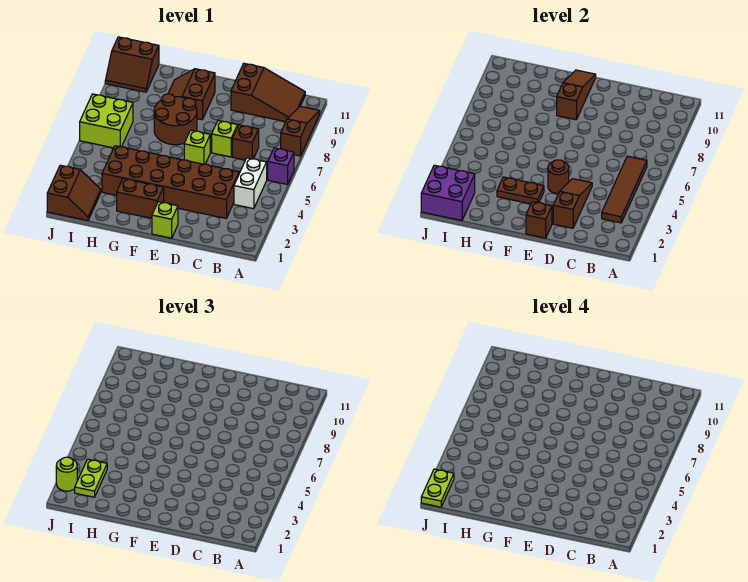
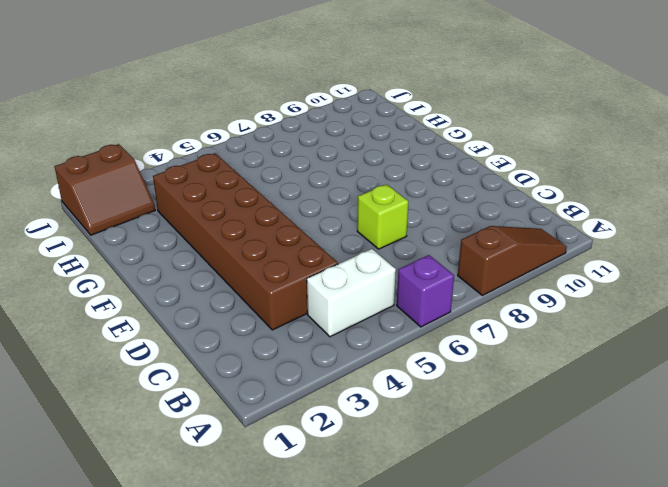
none -> brown 2x3 slope [231,64,305,122]
none -> brown 1x1 brick [232,125,259,160]
none -> lime 1x1 brick [152,202,178,238]

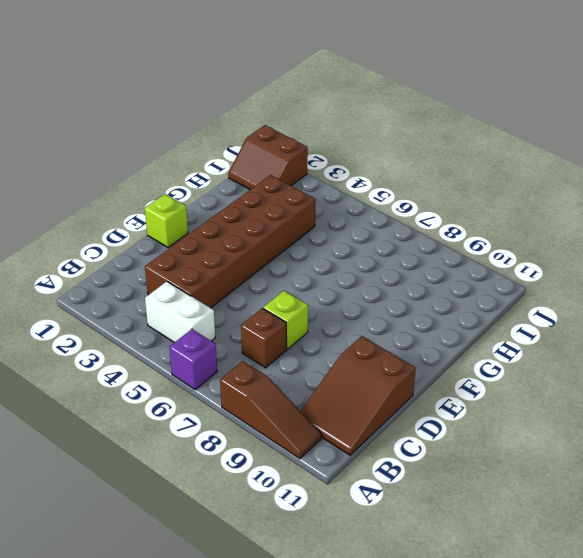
none -> lime 1x1 brick [184,130,210,164]
none -> brown 1x2 brick [117,179,164,218]
none -> brown 2x2 round brick [154,94,197,145]

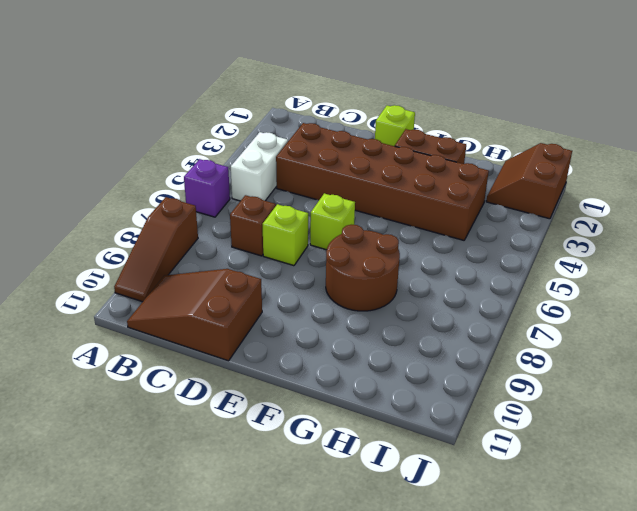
none -> brown 2x2 slope [168,69,215,120]
none -> lime 2x2 brick [80,94,133,148]
none -> brown 2x2 slope [105,37,159,92]

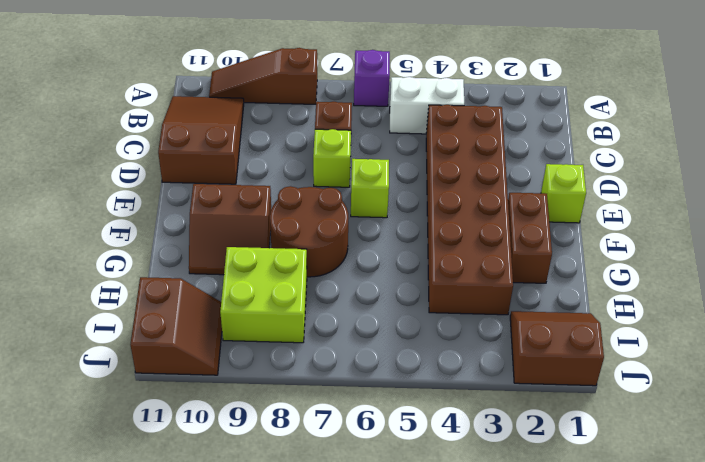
lime 2x2 brick [220,247,307,343] -> lime 2x2 brick moved to [80,94,133,148]
none -> brown 1x4 tile [602,156,647,223]
none -> brown 1x3 slope [553,179,592,228]
none -> brown 1x1 brick [526,202,552,238]

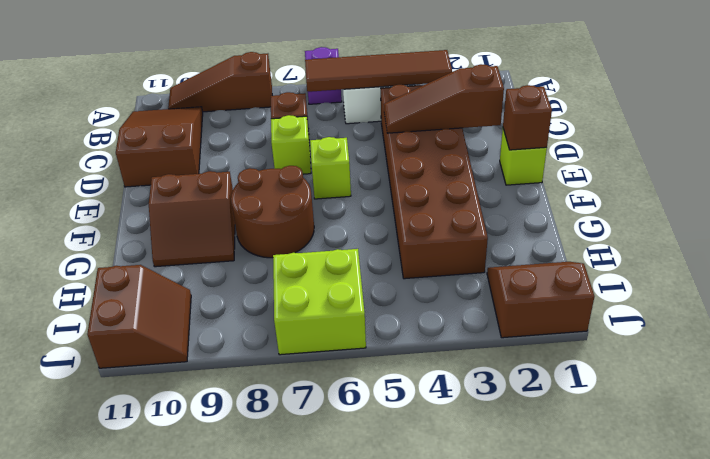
none -> brown 1x2 brick [117,179,164,218]
none -> brown 1x1 round brick [548,160,569,194]
none -> brown 1x2 plate [497,177,544,204]

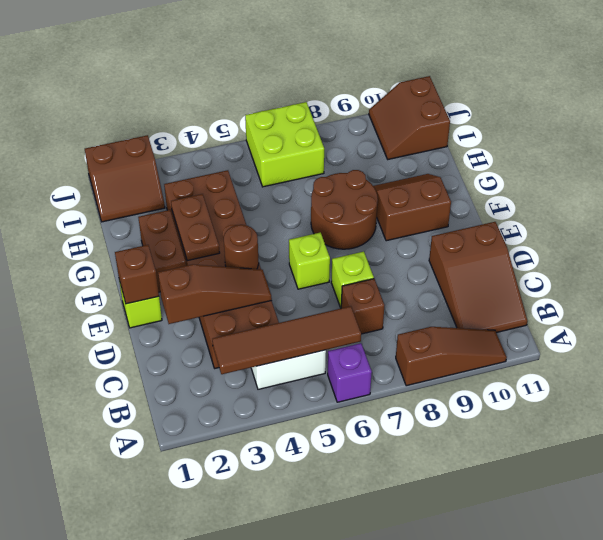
none -> brown 1x3 slope [557,70,596,120]
none -> purple 2x2 brick [421,165,475,221]
none -> lime 1x2 plate [75,459,107,497]

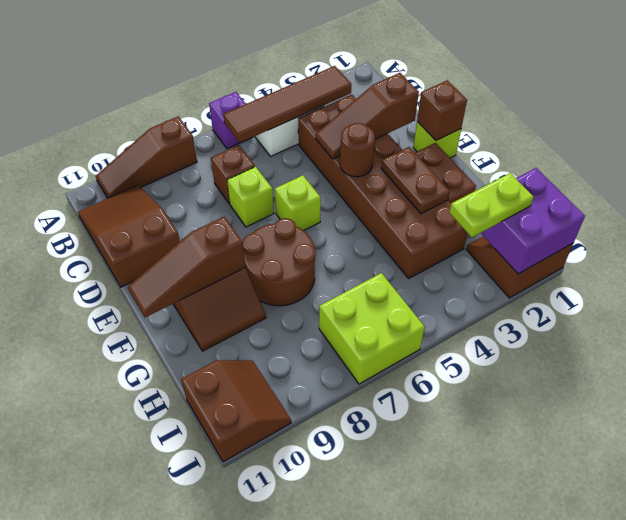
none -> lime 1x1 round brick [56,457,77,491]
none -> lime 1x2 plate [421,469,454,507]

